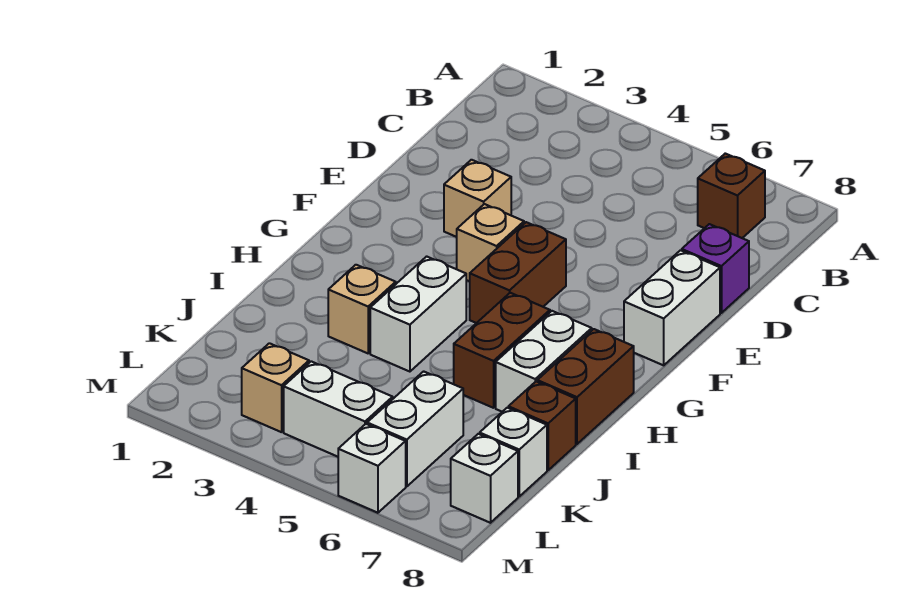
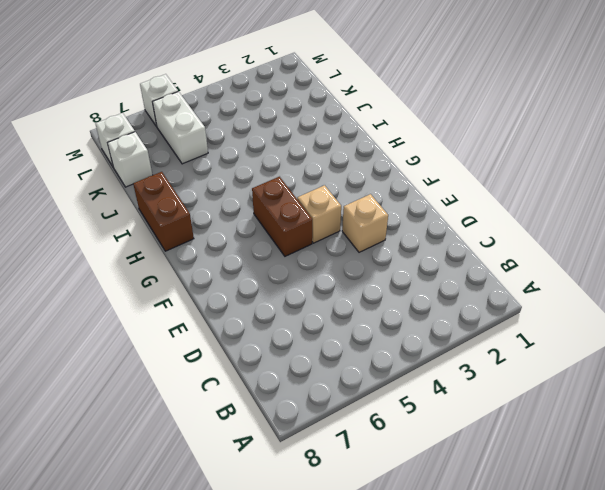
none -> brown 1x1 brick [698,154,765,238]
none -> purple 1x1 brick [682,224,749,313]
none -> white 1x2 brick [624,250,720,365]

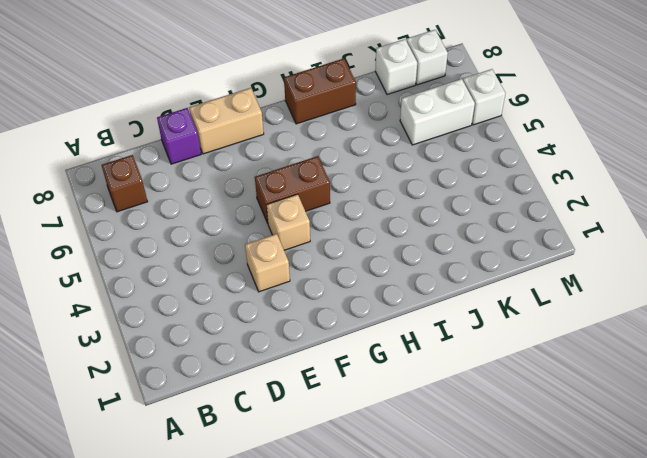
tan 1x2 brick [189,88,264,154] -> white 1x2 brick [624,250,720,365]
none -> white 1x2 brick [370,256,466,372]
none -> brown 1x2 brick [454,293,550,408]
none -> white 1x2 brick [496,311,592,412]

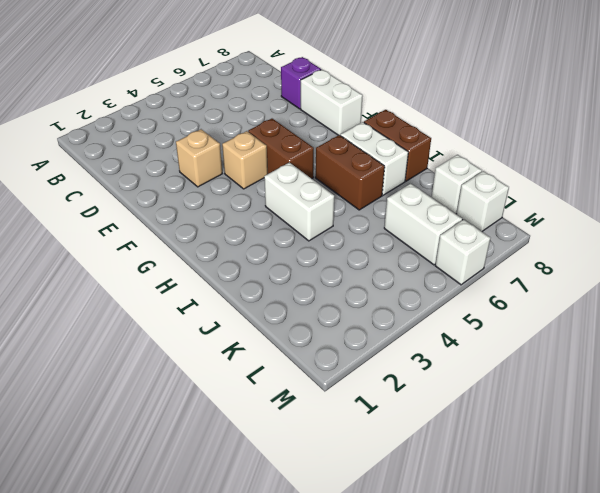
none -> brown 1x1 brick [698,154,765,238]
none -> tan 1x1 brick [328,265,396,353]
none -> brown 1x1 brick [508,382,576,470]

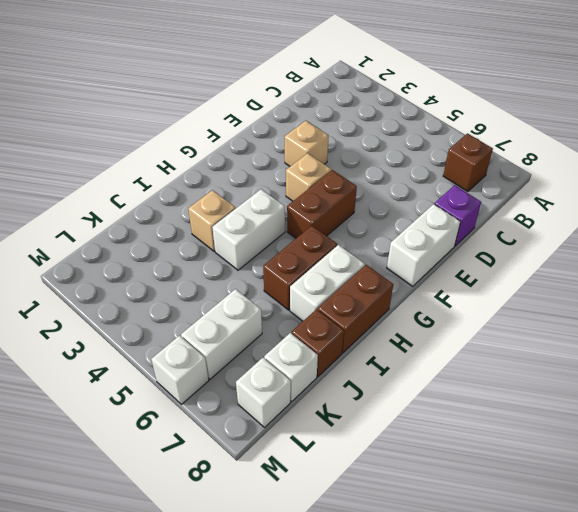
none -> tan 1x1 brick [242,343,309,432]
none -> white 1x2 brick [284,361,393,457]

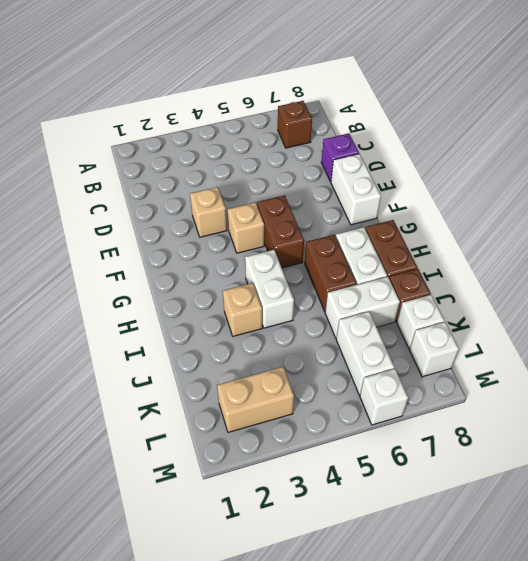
white 1x2 brick [325,277,400,338] -> white 1x2 brick moved to [284,361,393,457]
tan 1x2 brick [217,367,294,432] -> tan 1x1 brick [242,343,309,432]

